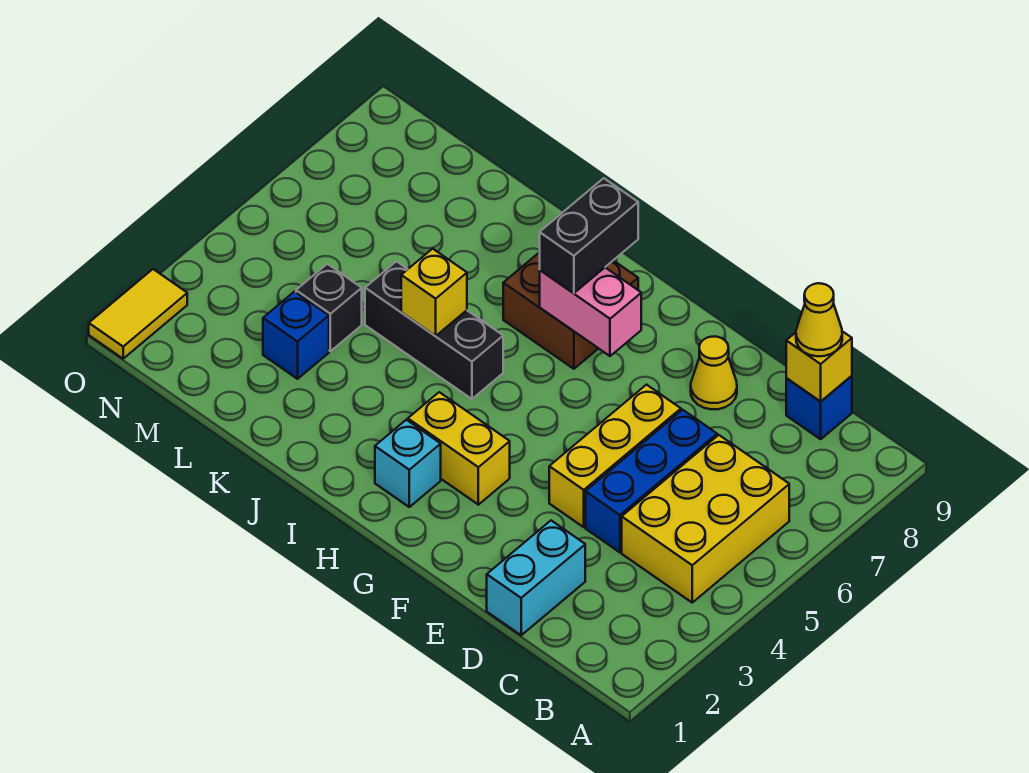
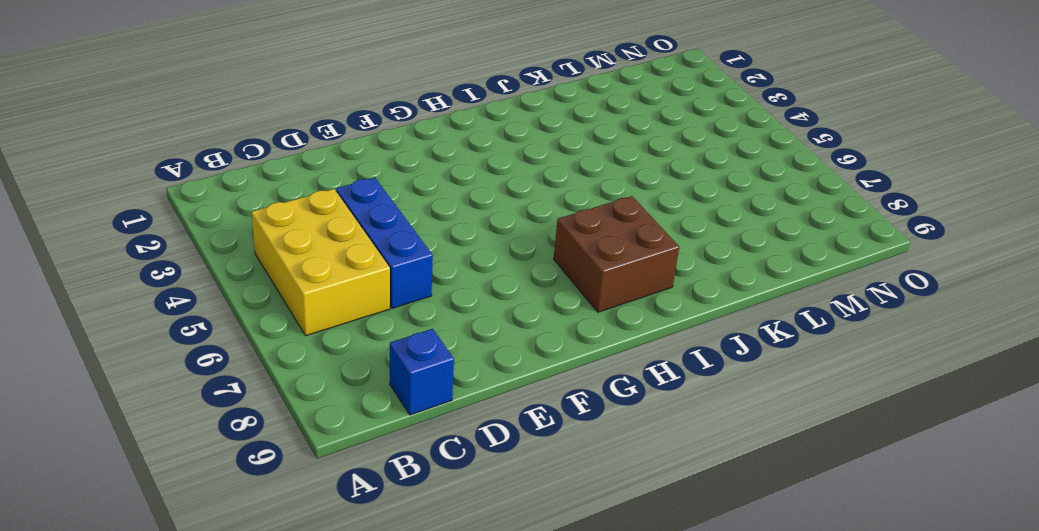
none -> cyan 1x2 brick [487,521,585,635]
none -> yellow 1x3 brick [549,385,681,527]
none -> yellow 1x1 cone [691,337,737,409]

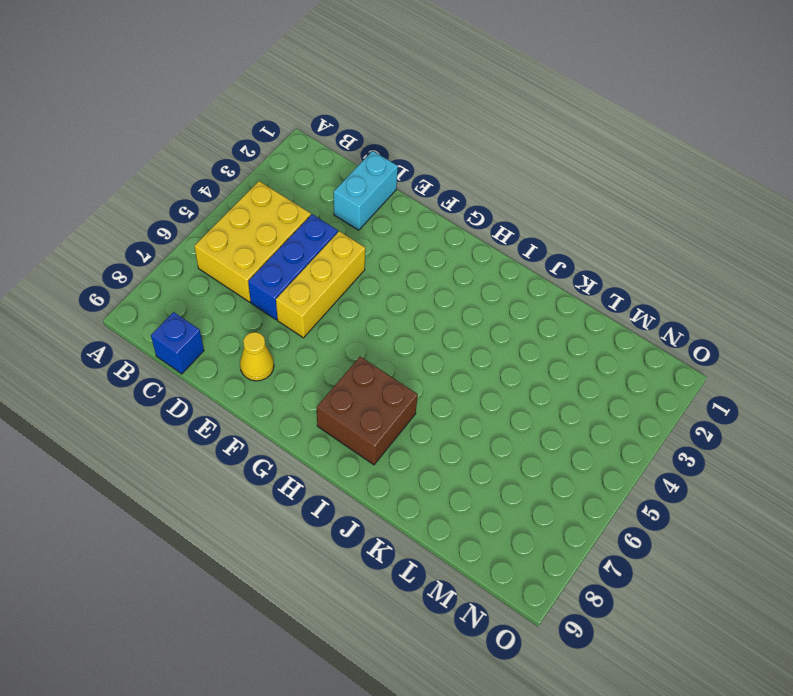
none -> yellow 1x2 brick [408,392,510,505]
none -> cyan 1x1 brick [375,420,441,507]
none -> black 1x3 brick [365,261,503,399]

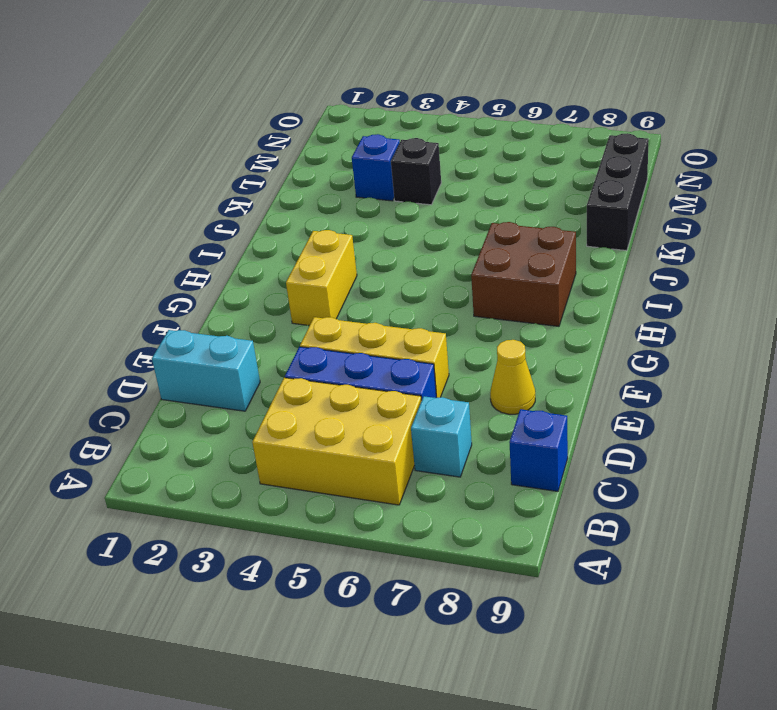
cyan 1x1 brick [411,396,472,477] -> cyan 1x1 brick moved to [375,420,441,507]
black 1x3 brick [587,133,649,251] -> black 1x3 brick moved to [365,261,503,399]
none -> yellow 1x2 tile [89,269,187,359]
none -> yellow 1x1 brick [786,331,852,402]
none -> pink 1x2 brick [540,268,641,356]

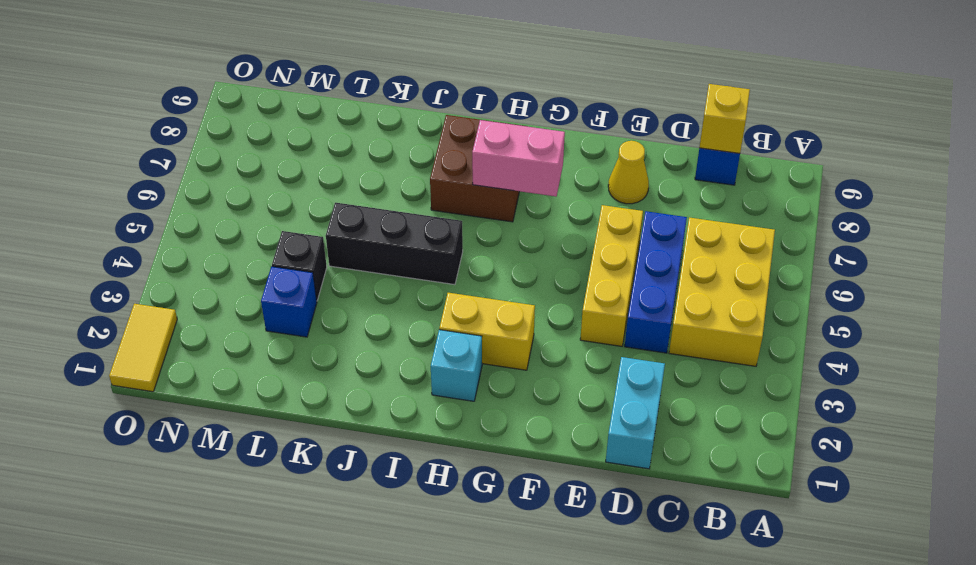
none -> yellow 1x1 brick [401,249,467,336]
none -> yellow 1x1 cone [796,283,842,356]
none -> black 1x2 brick [540,178,638,293]

